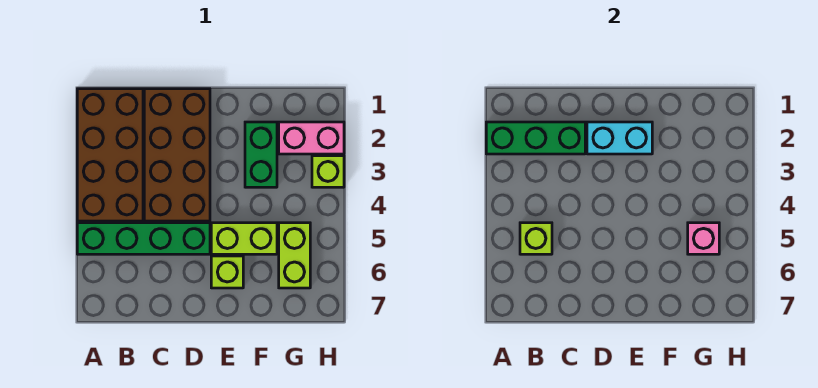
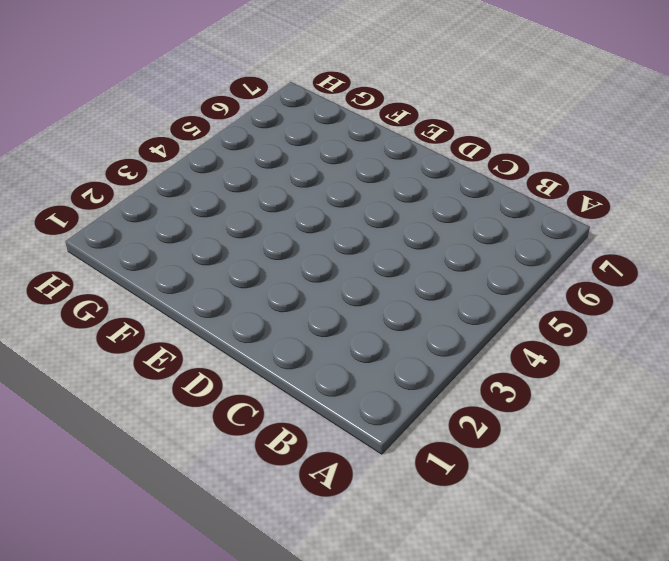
none -> brown 2x4 brick [77,89,143,221]
none -> green 1x4 brick [77,223,210,254]
none -> brown 2x4 brick [144,89,210,221]

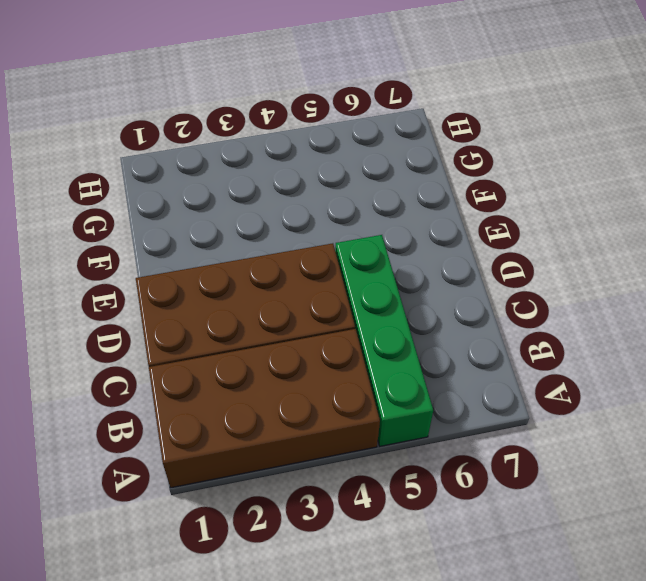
none -> lime 1x2 brick [211,223,277,254]
none -> lime 1x1 brick [211,256,243,288]
none -> green 1x2 brick [245,122,277,187]

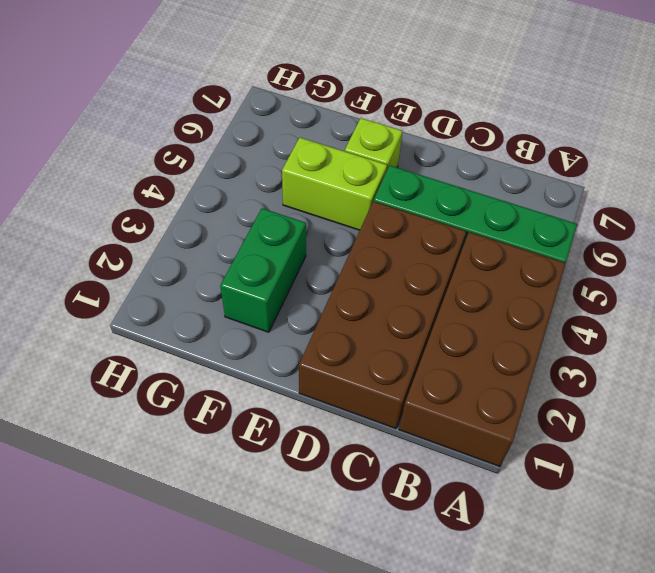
none -> pink 1x2 brick [279,122,344,154]
none -> lime 1x2 brick [279,223,310,288]
none -> lime 1x1 brick [312,156,344,187]

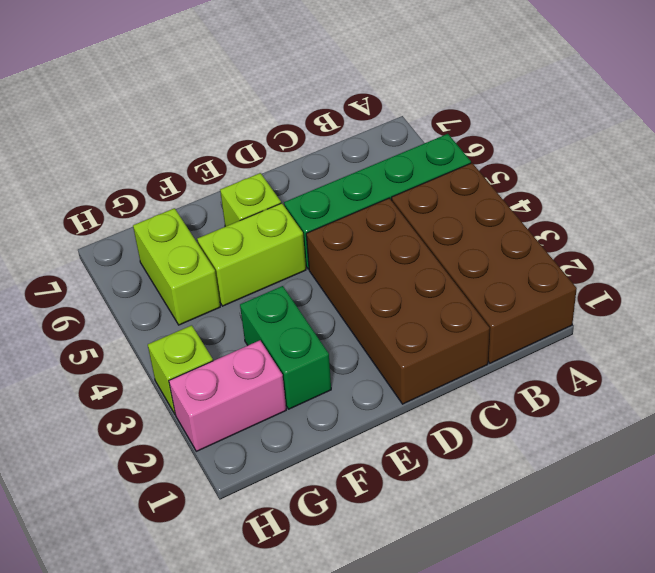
none -> green 1x3 brick [486,122,585,154]
none -> lime 1x1 brick [520,223,552,254]
none -> cyan 1x2 brick [587,122,652,154]

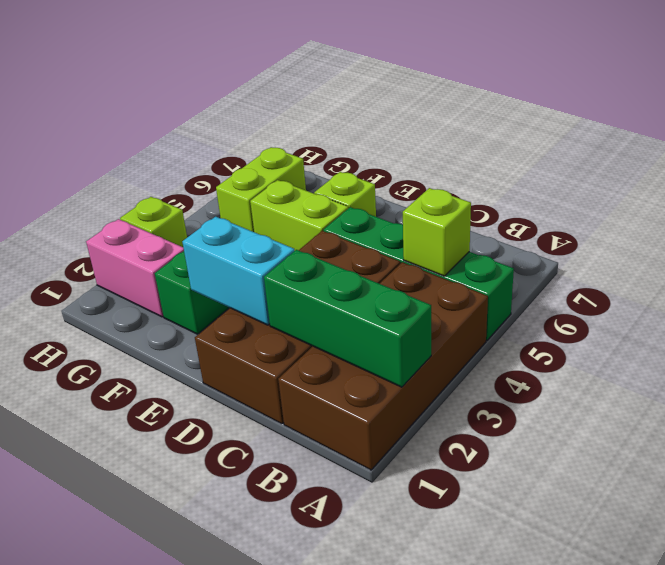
none -> pink 1x1 brick [688,223,719,254]

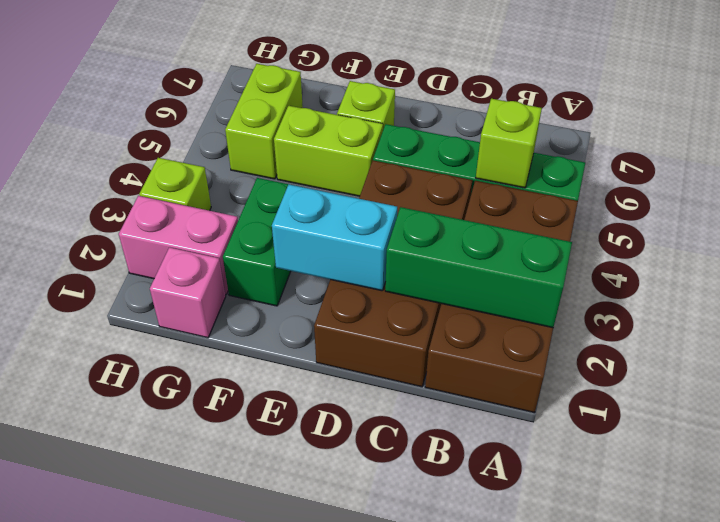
pink 1x1 brick [150,247,226,338] -> pink 1x1 brick moved to [688,223,719,254]

